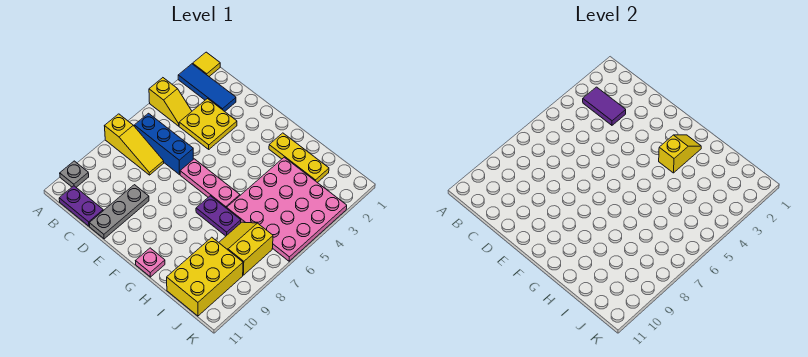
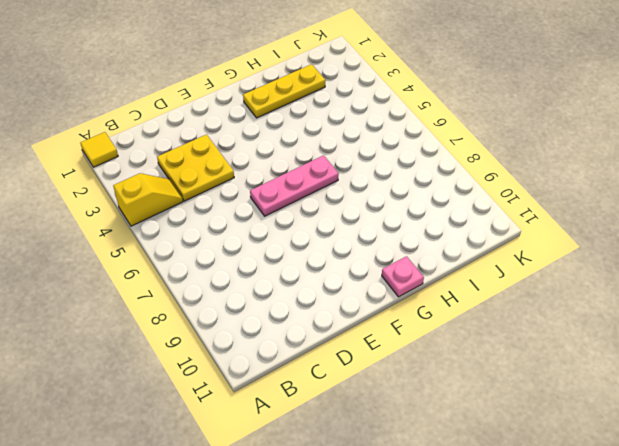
none -> blue 1x3 tile [178,64,236,111]
none -> yellow 1x3 slope [105,114,164,175]
none -> grey 1x1 plate [60,161,89,187]

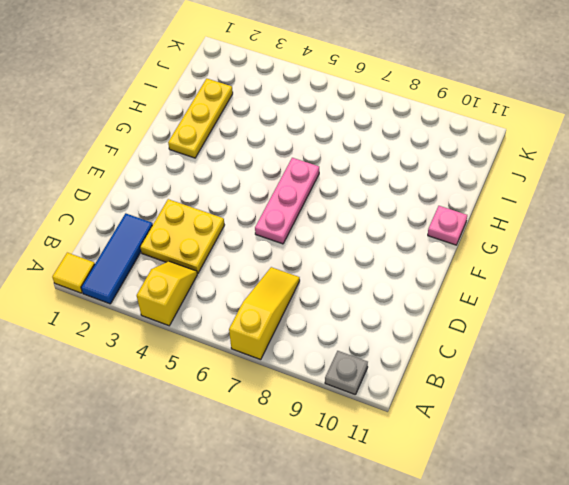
none -> blue 1x3 brick [134,113,193,175]
none -> purple 1x2 plate [59,186,103,226]
none -> grey 1x3 plate [89,185,149,239]

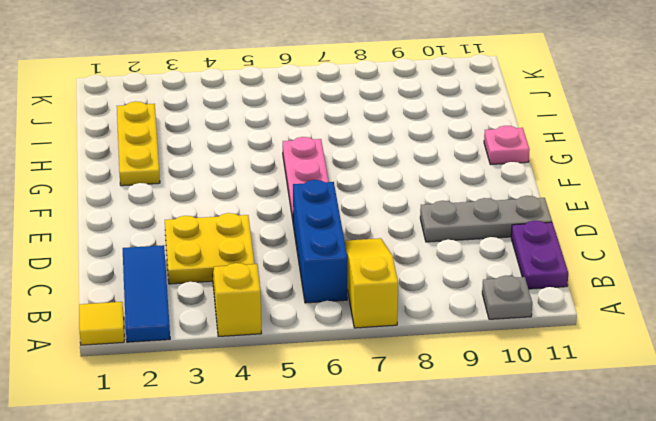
none -> purple 1x2 plate [196,196,241,236]
none -> pink 4x4 plate [227,157,347,261]
none -> yellow 2x2 slope [219,222,273,275]

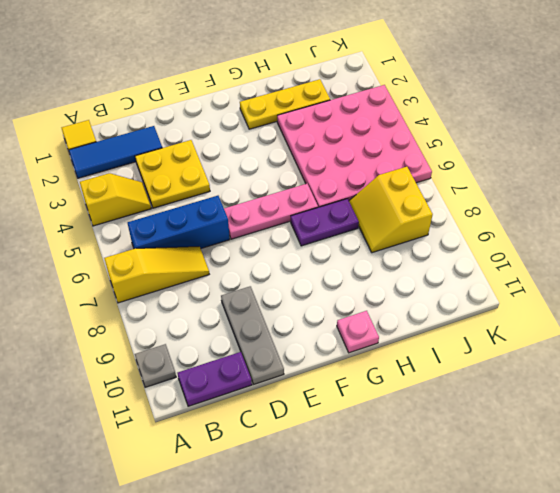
none -> yellow 2x3 brick [167,237,243,316]
none -> purple 1x2 tile [583,87,626,125]
none -> yellow 1x2 slope [659,135,701,173]

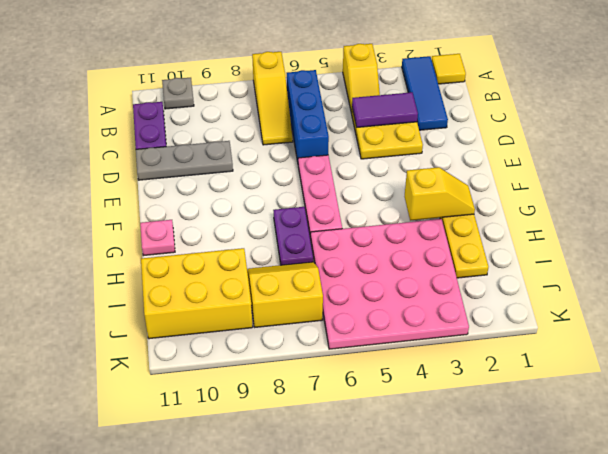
purple 1x2 tile [352,92,418,127] -> purple 1x2 tile turned to [583,87,626,125]

